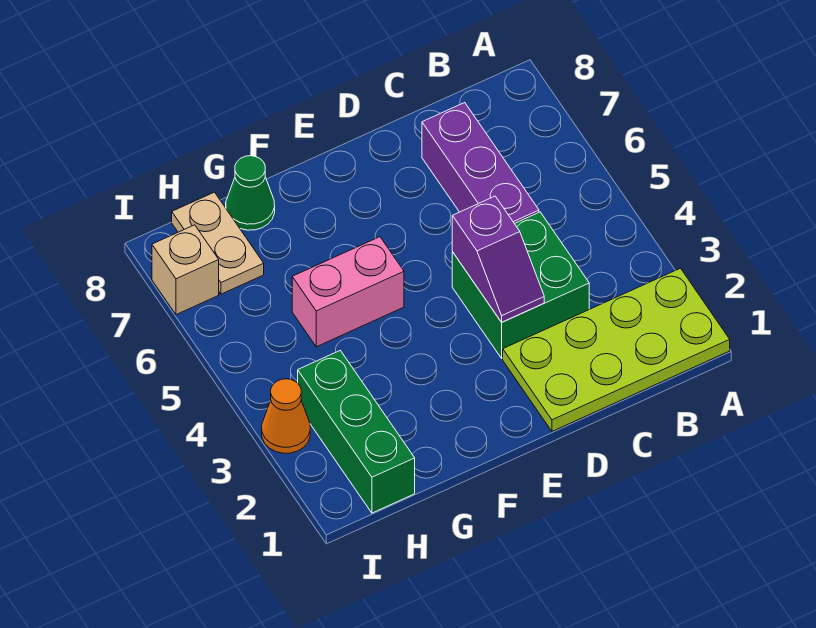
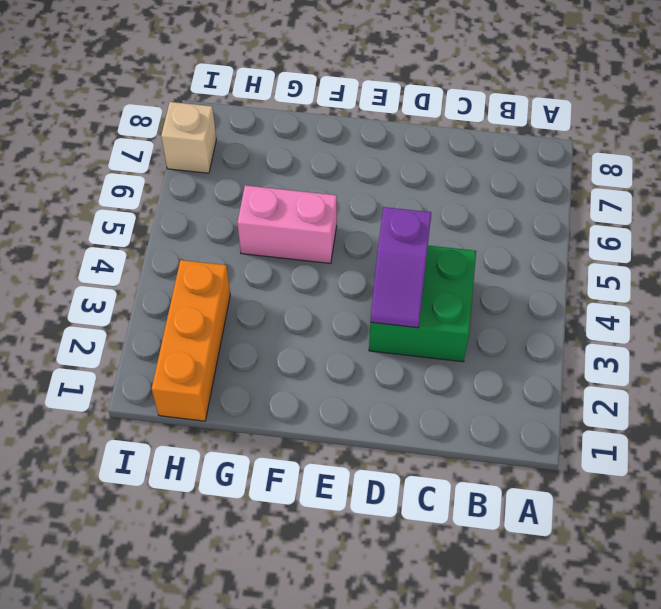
orange 1x3 brick [152,260,230,421] -> green 1x3 brick [298,351,415,513]
none -> lime 2x4 plate [503,268,730,431]
none -> purple 1x3 brick [422,103,539,224]

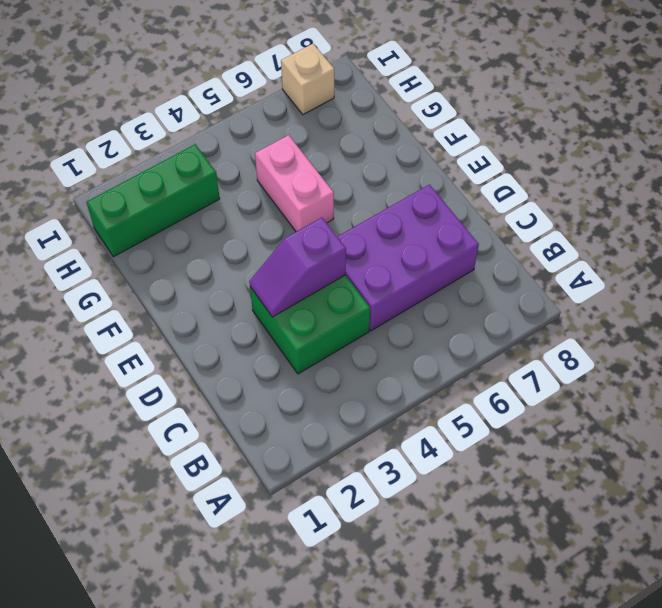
purple 2x3 brick [337,184,479,331] -> purple 1x3 brick [422,103,539,224]
none -> lime 2x4 plate [503,268,730,431]
none -> green 1x1 cone [226,156,275,230]

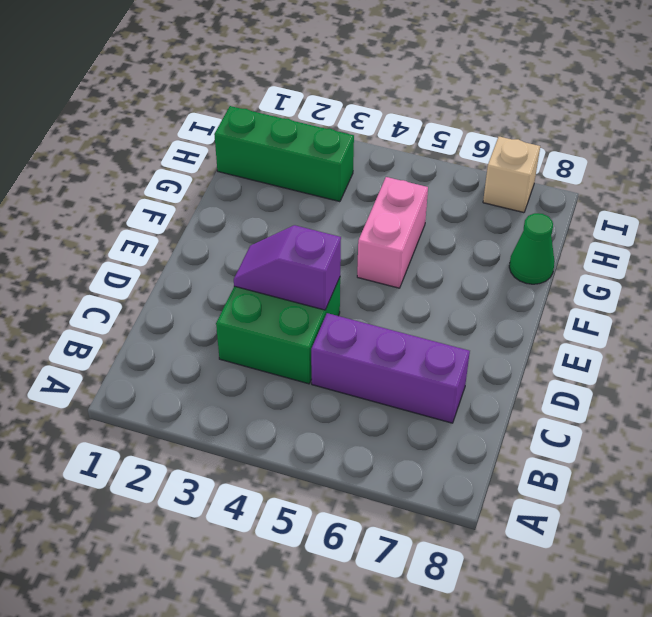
none -> lime 2x4 plate [503,268,730,431]
none -> tan 1x2 plate [172,192,264,294]

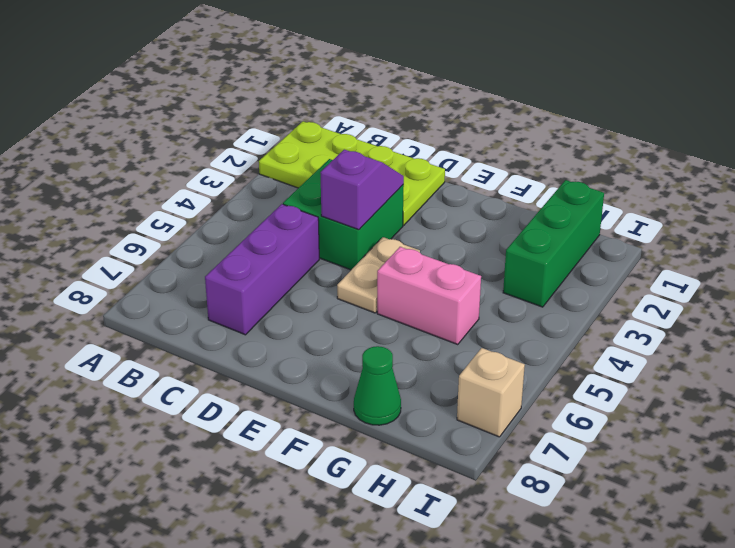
tan 1x2 plate [337,237,420,313] -> tan 1x2 plate moved to [172,192,264,294]
none -> orange 1x1 cone [262,379,310,453]

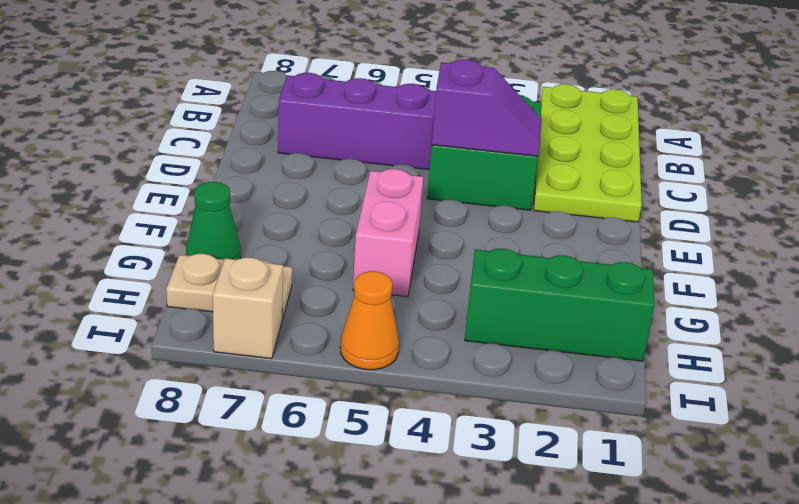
orange 1x1 cone [340,271,399,370] -> orange 1x1 cone moved to [262,379,310,453]

